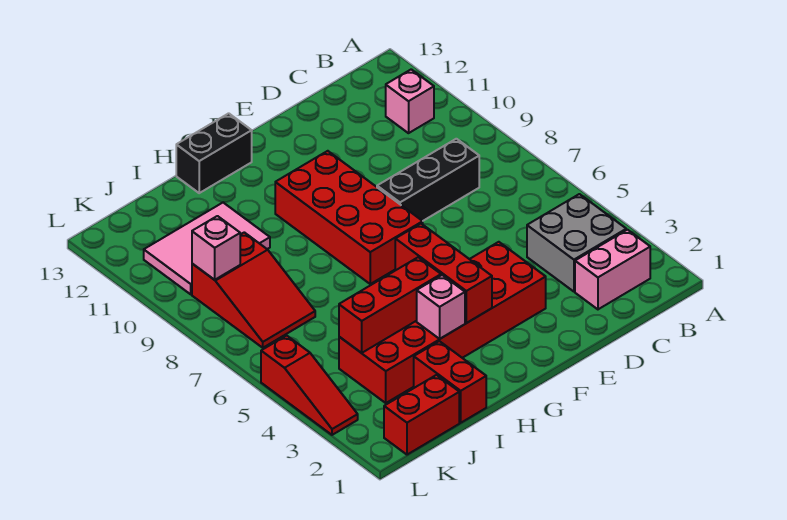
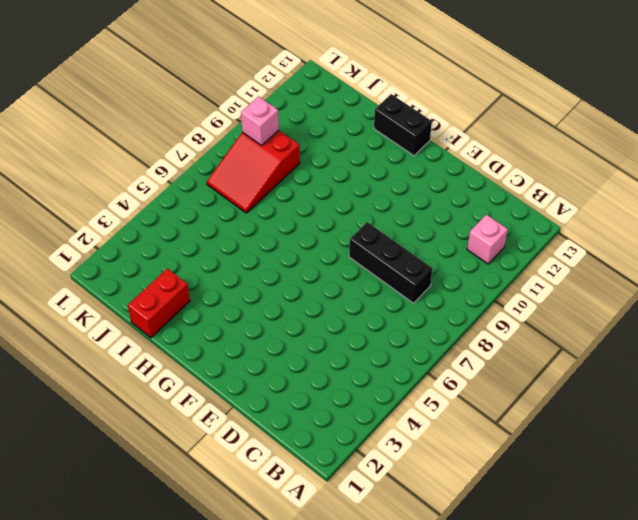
none -> pink 1x2 brick [575,230,650,309]
none -> grey 2x2 brick [527,194,626,292]
none -> red 2x6 brick [339,242,546,403]

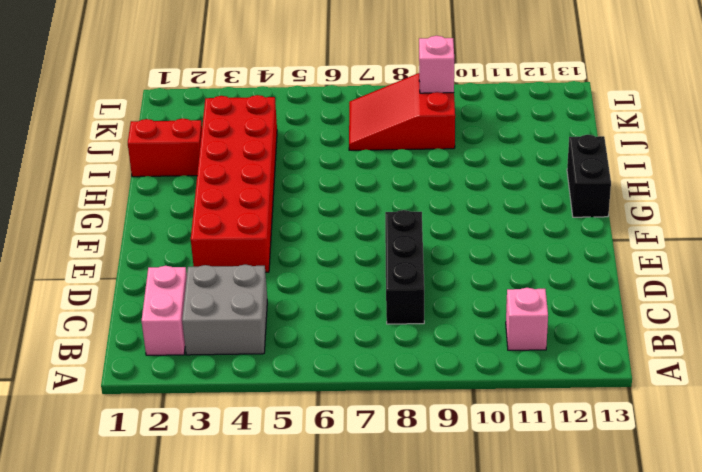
none -> red 2x4 brick [275,151,423,284]
none -> pink 2x3 tile [144,203,270,294]
none -> red 1x2 brick [384,375,459,455]

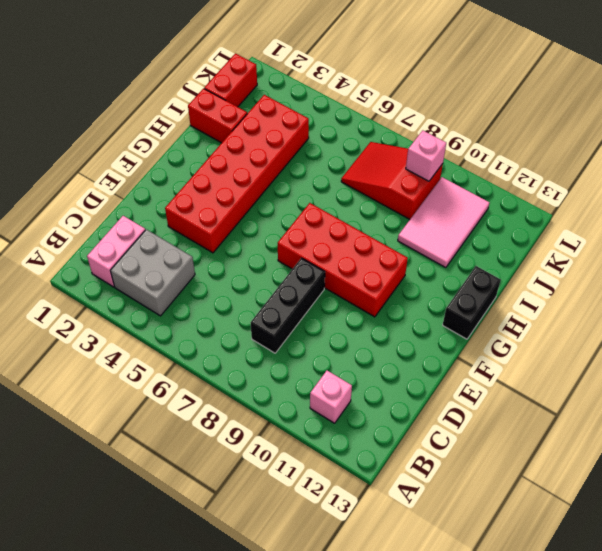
none -> red 1x3 slope [261,336,358,435]
none -> red 1x3 brick [395,224,492,323]
none -> pink 1x1 brick [417,275,465,339]

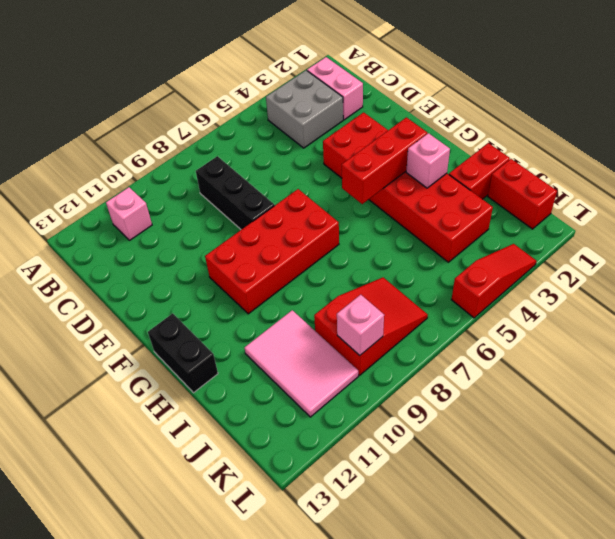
none -> red 1x3 brick [339,257,441,353]

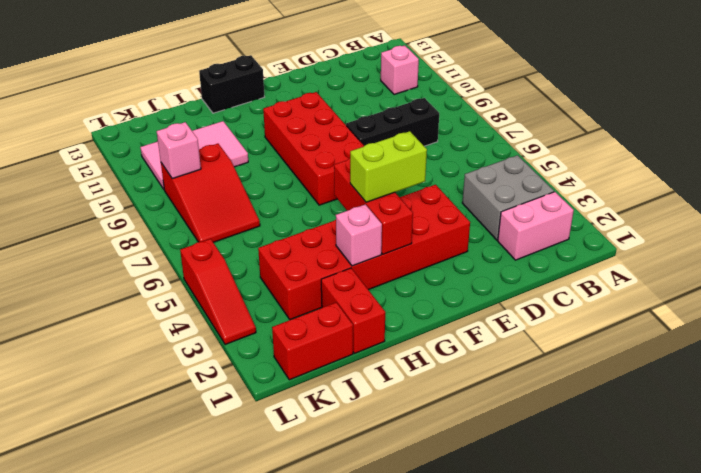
lime 1x2 brick [350,131,427,202] -> none
none -> red 1x3 brick [339,257,441,353]

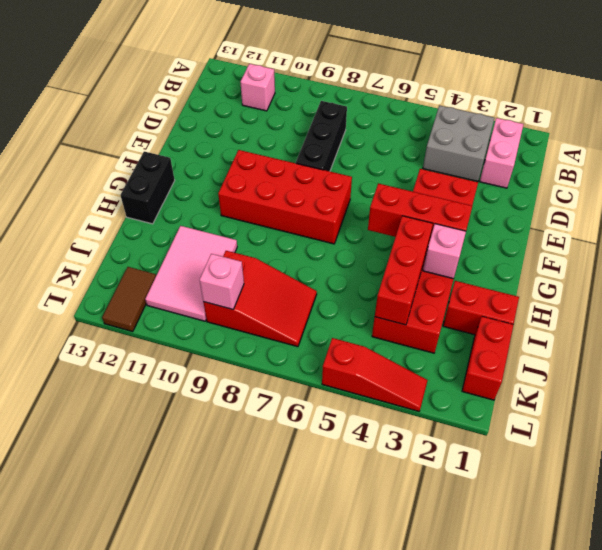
brown 1x2 tile [102,267,156,332] -> none

